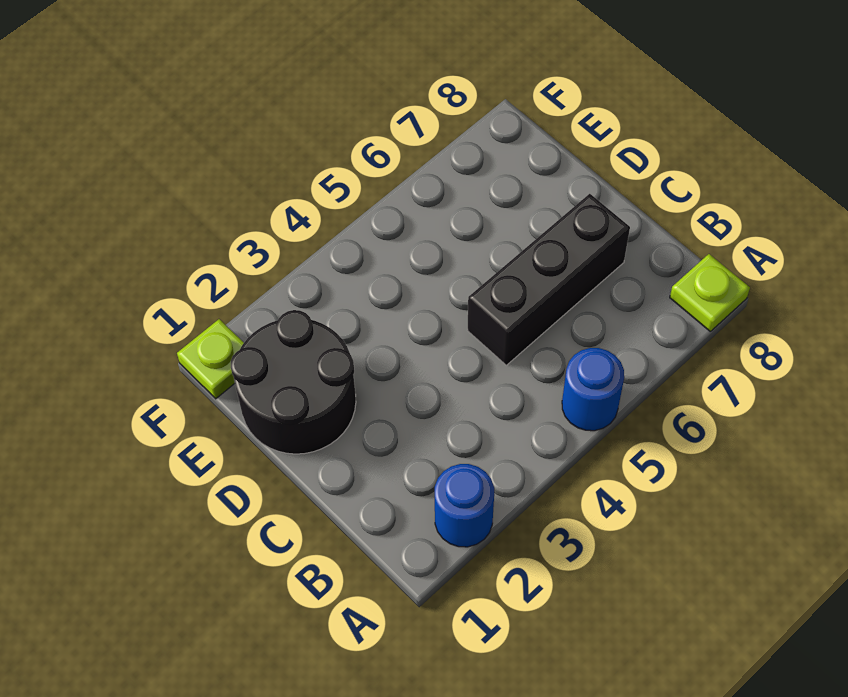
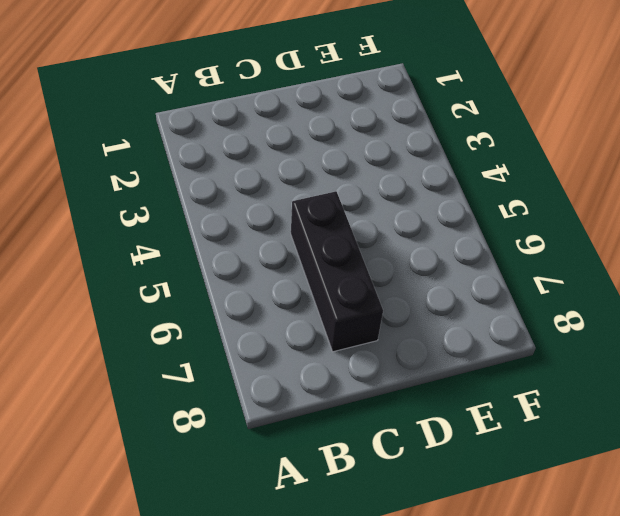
none -> blue 1x1 round brick [435,464,494,547]
none -> blue 1x1 round brick [562,348,624,431]

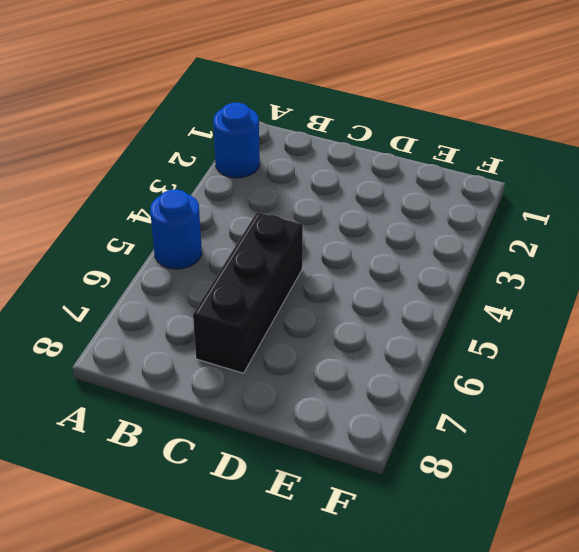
none -> lime 1x1 plate [670,254,750,332]
none -> black 2x2 round brick [231,310,356,454]

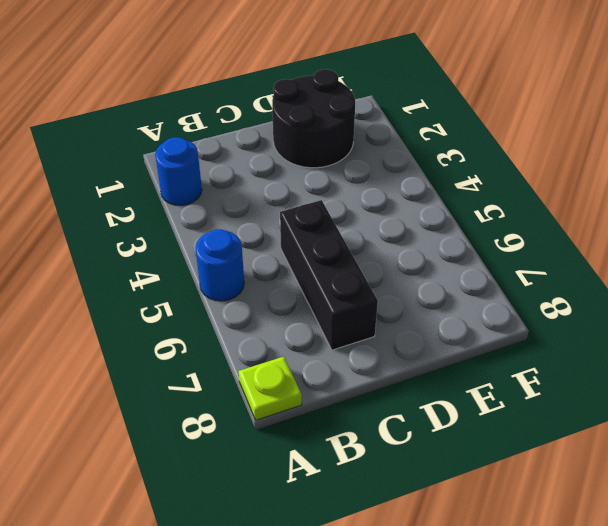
none -> lime 1x1 plate [177,319,244,399]

